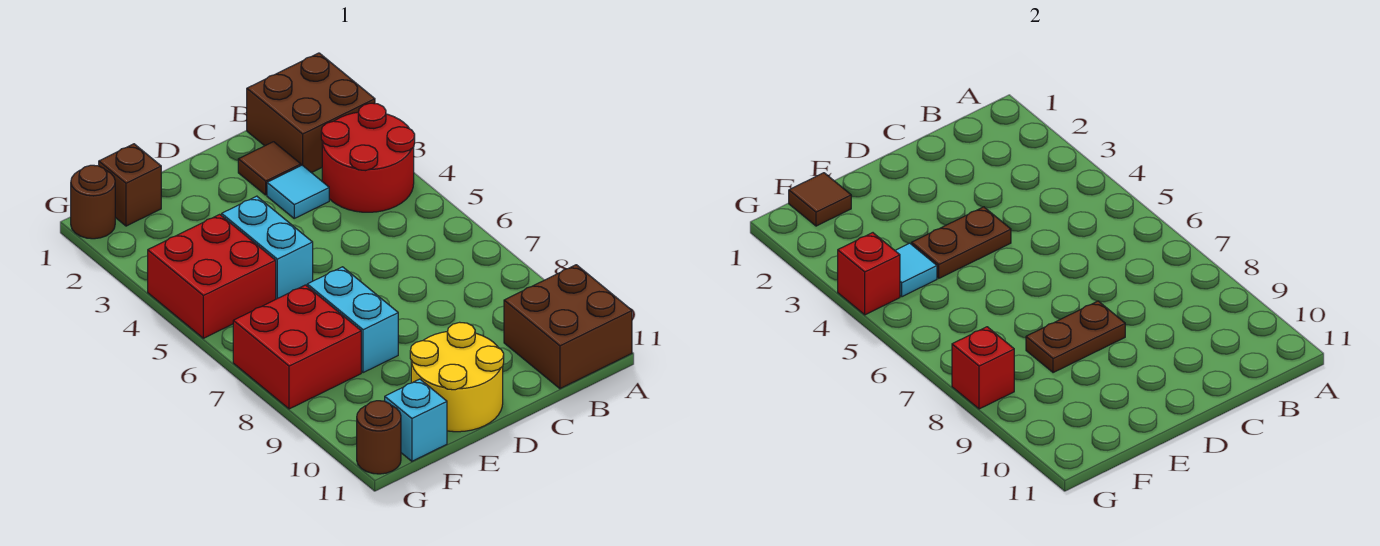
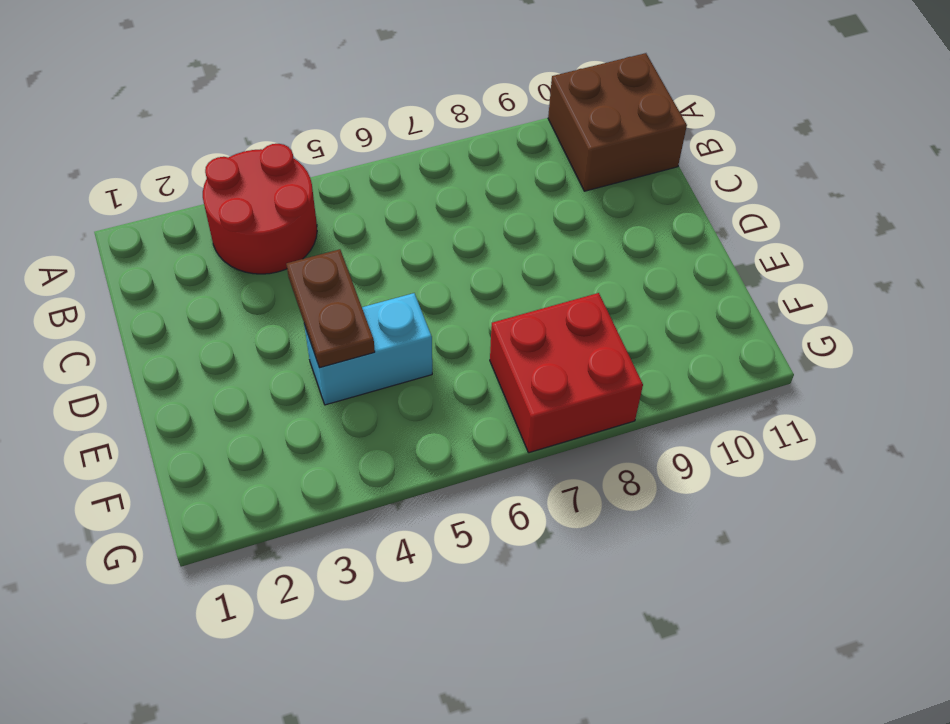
none -> brown 2x2 brick [247,53,375,173]
none -> brown 1x1 tile [238,142,301,195]
none -> cyan 1x1 tile [267,165,329,218]

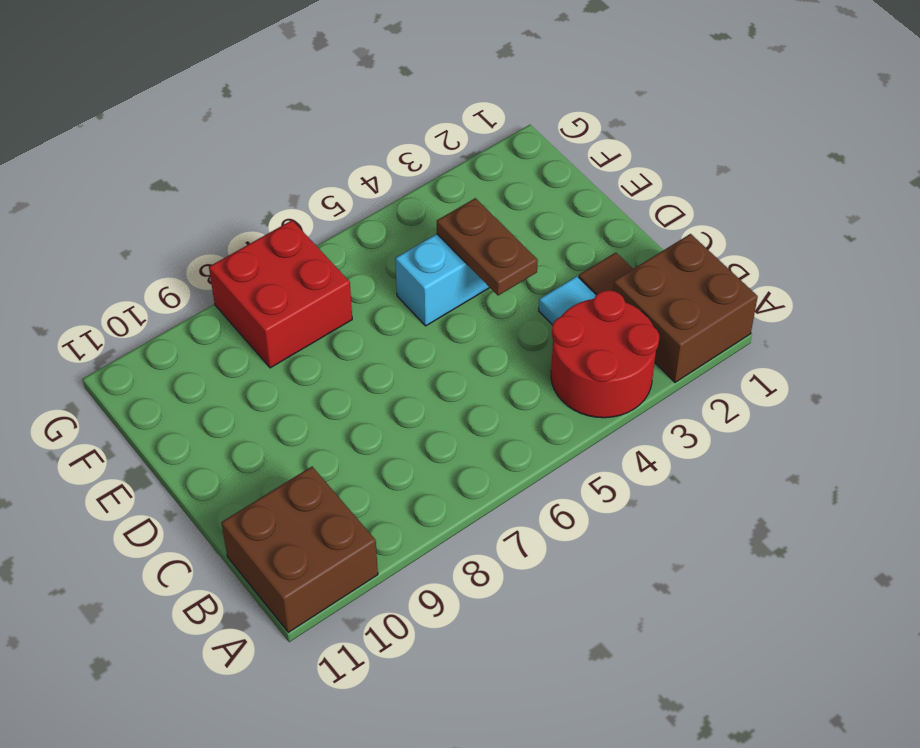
none -> yellow 2x2 round brick [410,322,504,432]
none -> cyan 1x2 brick [307,267,398,373]
none -> brown 1x1 brick [99,144,161,226]

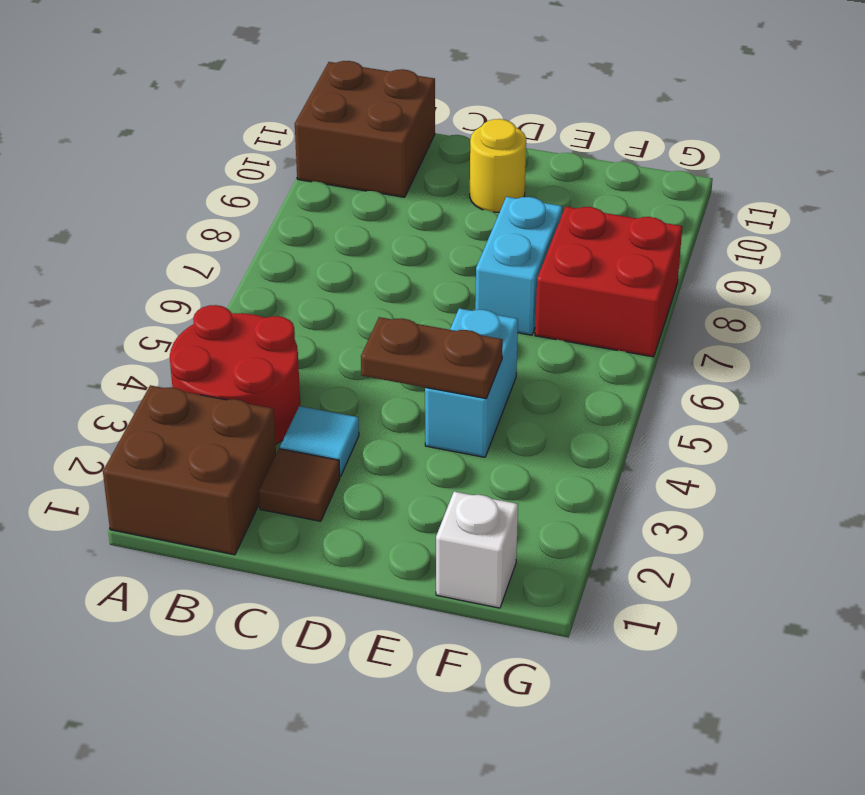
yellow 1x1 round brick [470,119,526,212] -> yellow 2x2 round brick [410,322,504,432]
white 1x1 brick [436,492,518,608] -> brown 1x1 brick [99,144,161,226]
none -> red 2x2 brick [148,214,276,338]
none -> cyan 1x1 brick [385,379,447,461]
none -> brown 1x1 round brick [71,165,115,239]

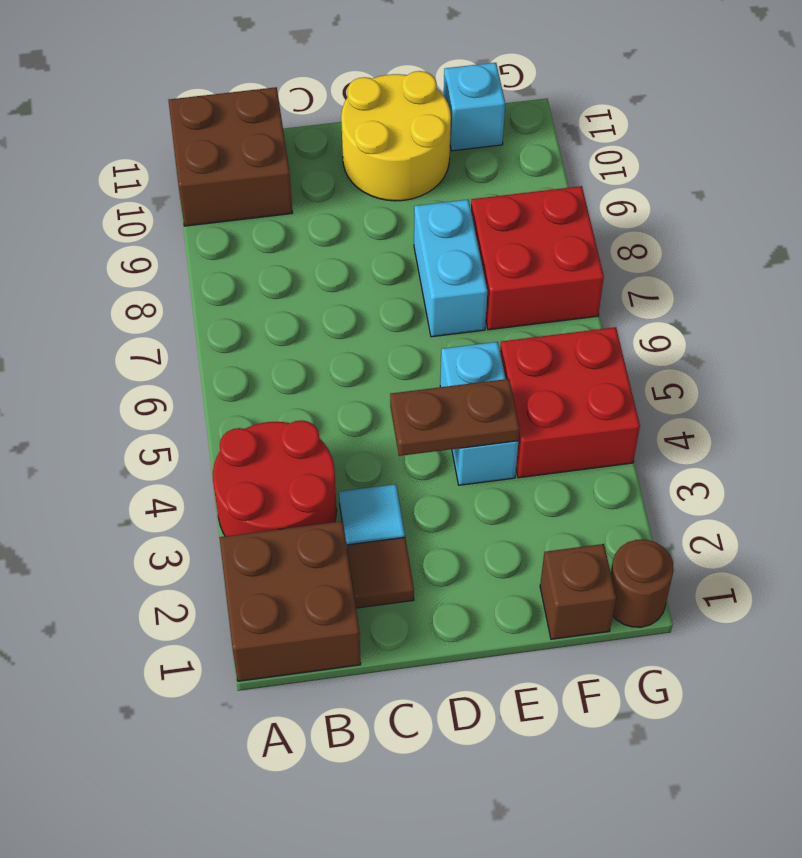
none -> brown 1x1 round brick [357,401,401,474]
none -> brown 1x2 plate [1026,301,1125,373]
none -> brown 1x1 tile [789,173,851,226]

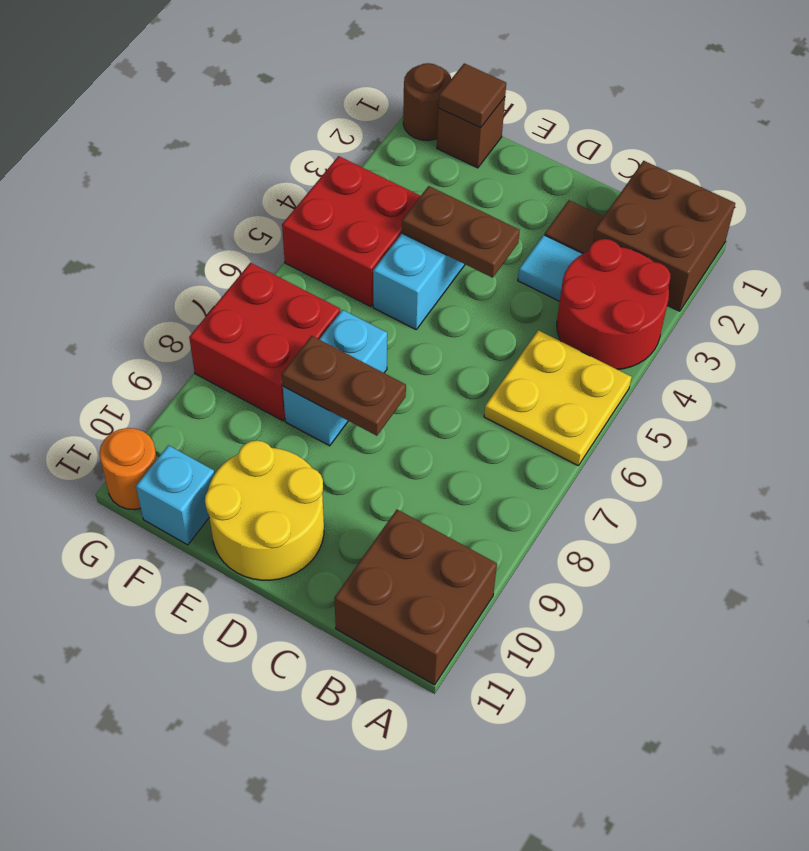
yellow 2x2 plate [484,330,631,465] -> none
orange 1x1 round brick [99,428,157,510] -> brown 1x1 round brick [357,401,401,474]
none -> cyan 1x1 tile [895,243,937,297]
none -> red 1x1 brick [838,233,900,315]
none -> red 1x1 brick [952,327,1014,409]

